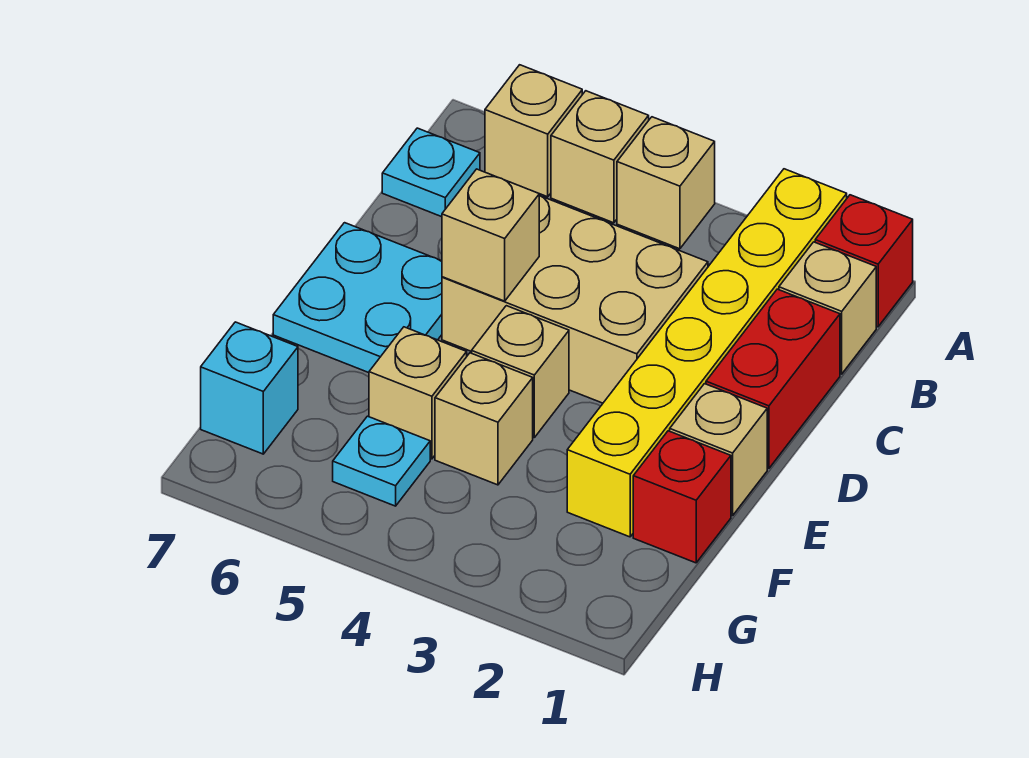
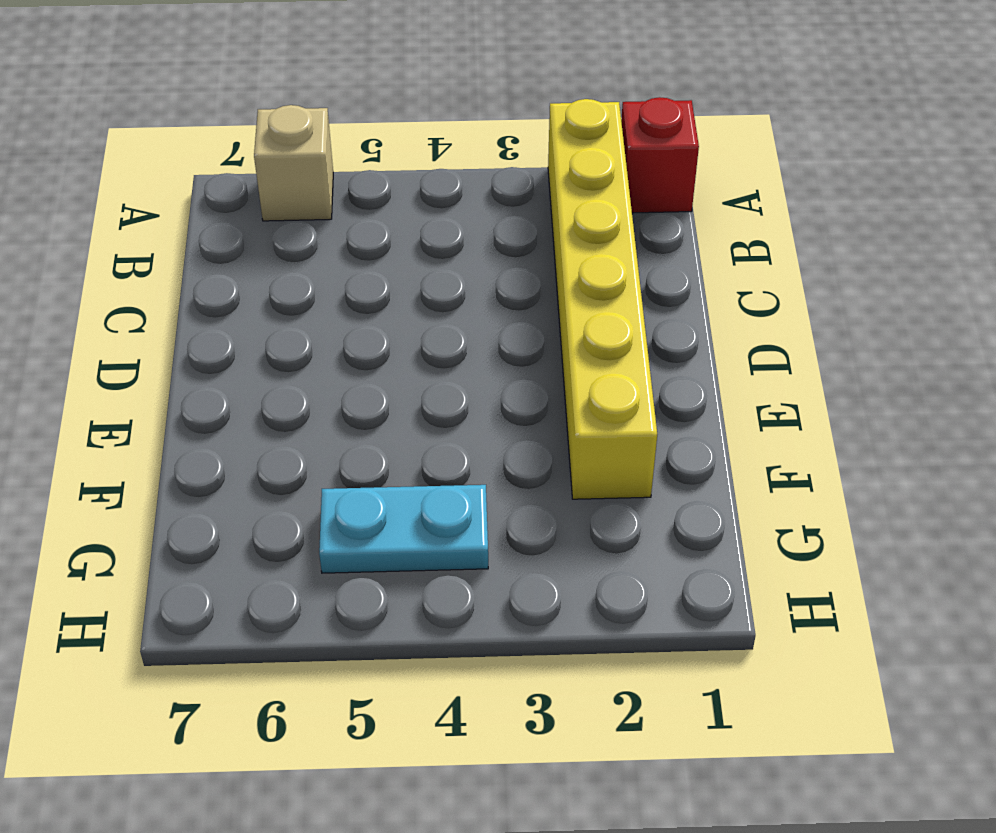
cyan 1x2 plate [319,485,488,573] -> cyan 1x1 plate [333,416,430,506]
none -> tan 1x1 brick [617,117,715,249]
none -> tan 1x1 brick [551,91,649,223]
none -> tan 1x1 brick [779,242,876,374]

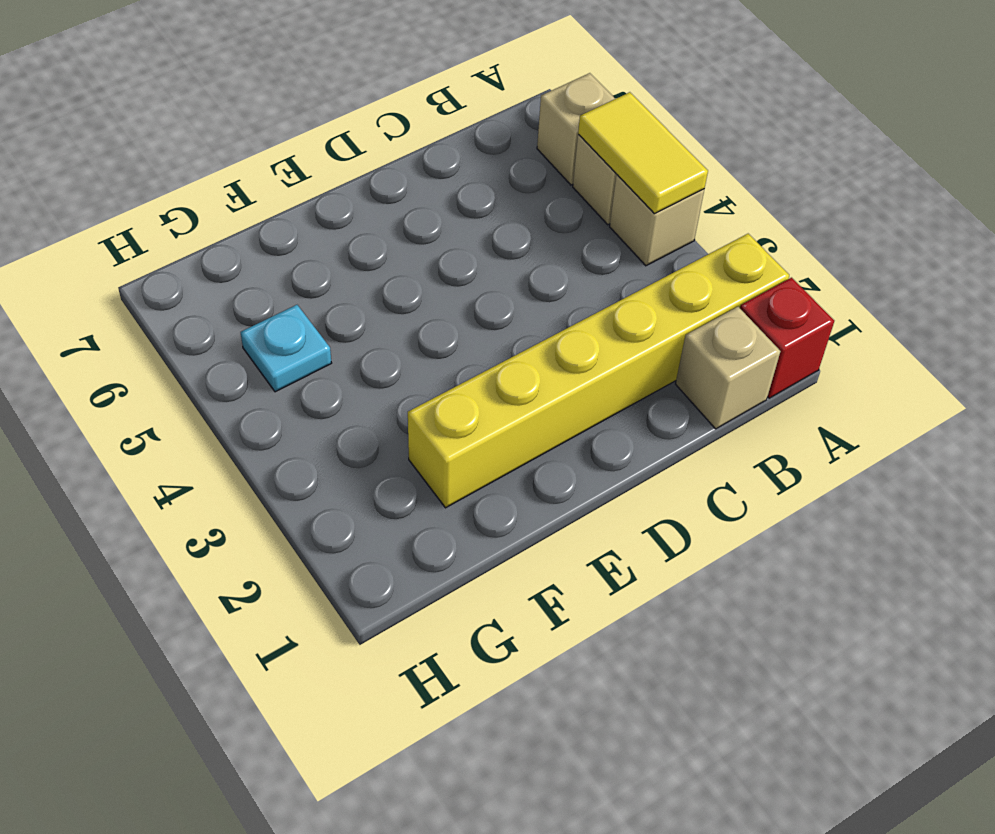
yellow 1x2 tile [578,92,708,214] -> none
none -> cyan 1x1 plate [382,128,480,217]
none -> red 1x2 brick [706,289,840,468]
none -> tan 2x3 brick [442,195,708,403]

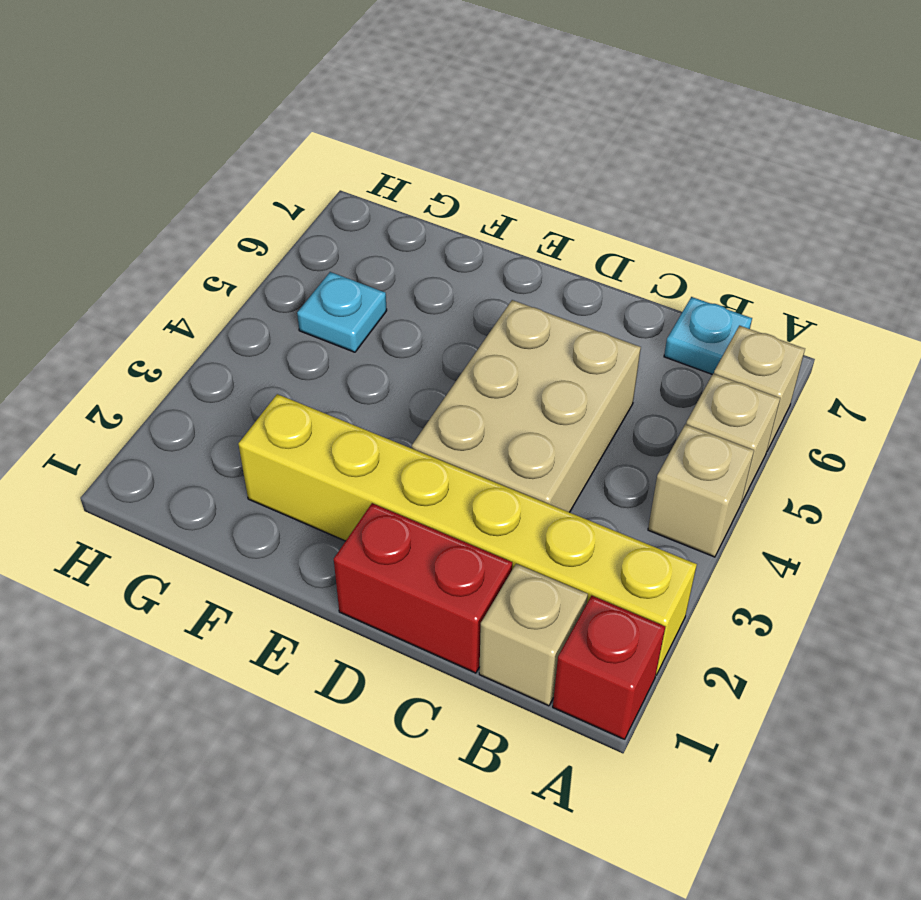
none -> cyan 2x2 plate [273,223,442,373]
none -> tan 1x1 brick [670,384,767,516]
none -> tan 1x1 brick [472,306,569,438]

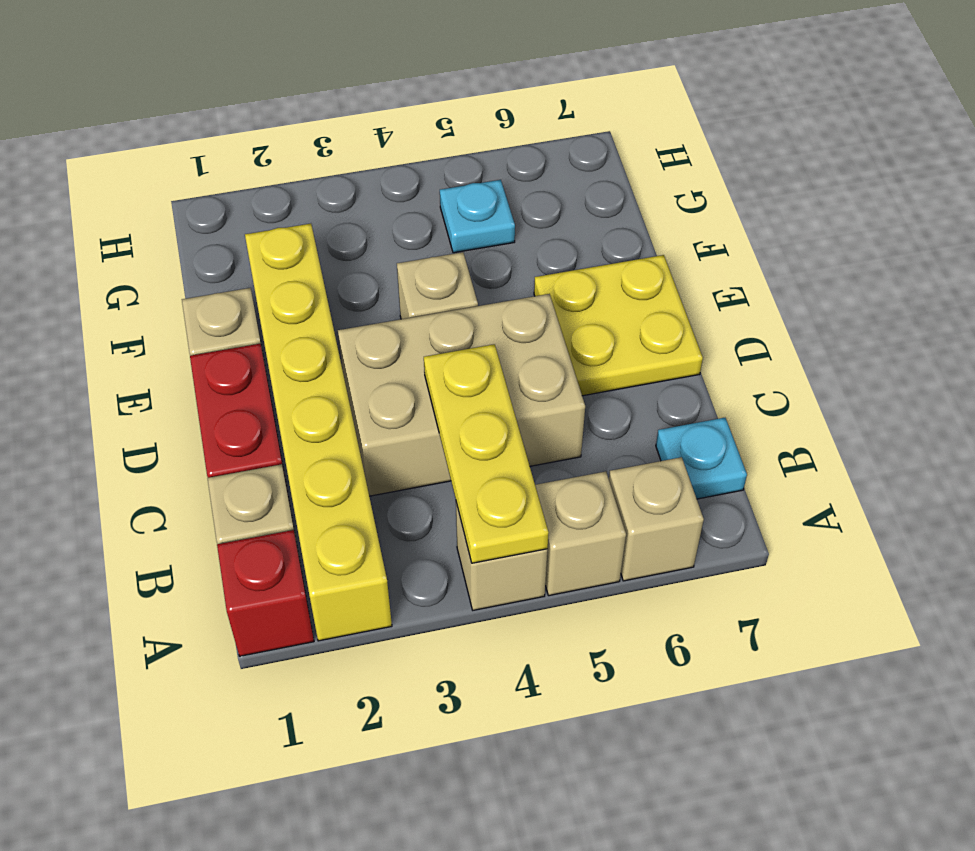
yellow 1x3 plate [424,344,549,563] -> none
yellow 2x2 plate [534,255,703,396] -> cyan 2x2 plate [273,223,442,373]
none -> red 1x1 brick [633,431,731,563]
none -> tan 1x1 brick [435,353,533,485]
none -> tan 1x1 brick [369,327,467,459]

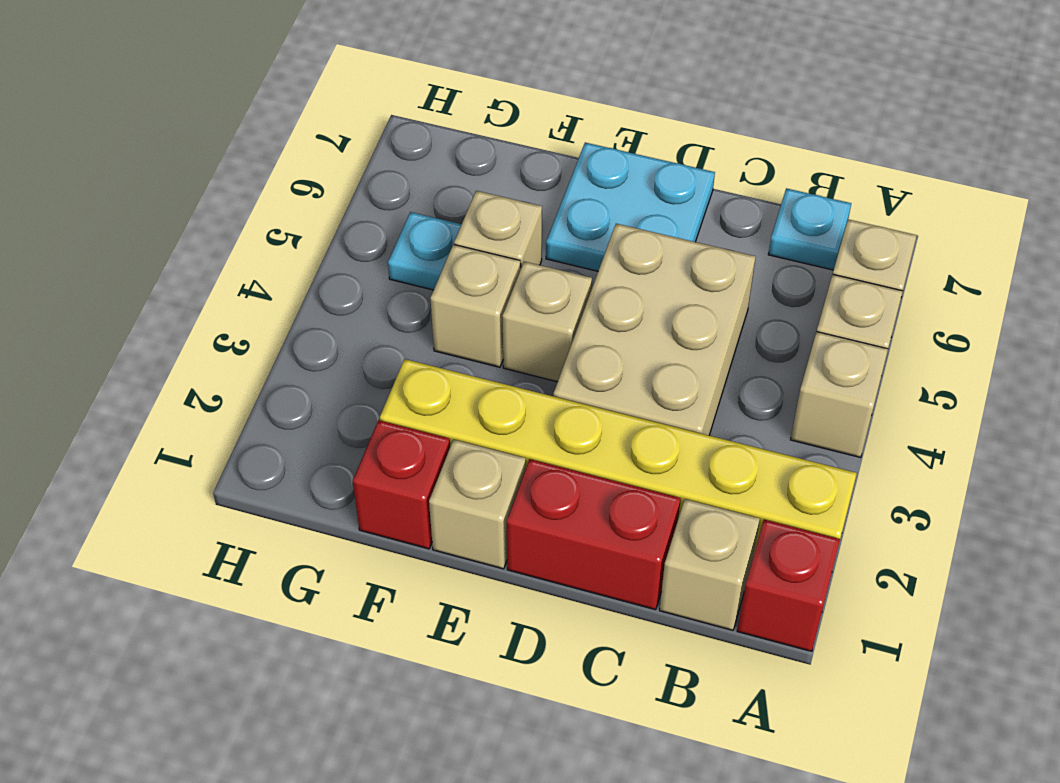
none -> cyan 1x1 brick [201,322,298,454]
none -> tan 1x1 brick [442,169,539,301]

